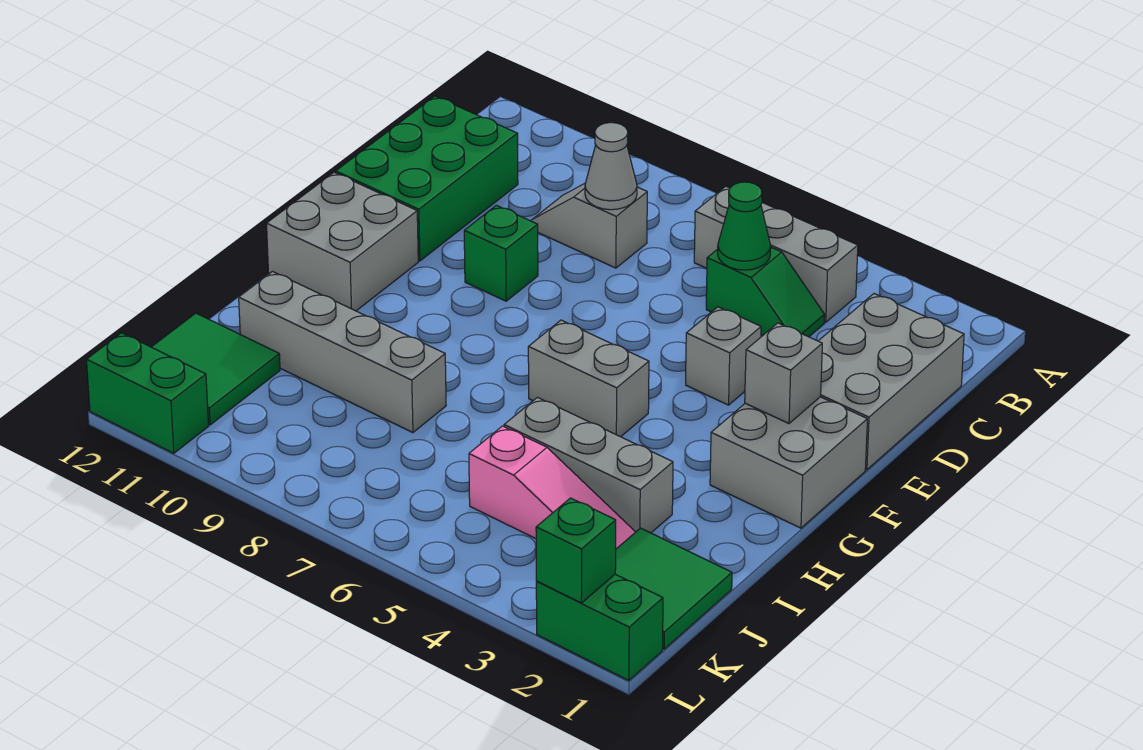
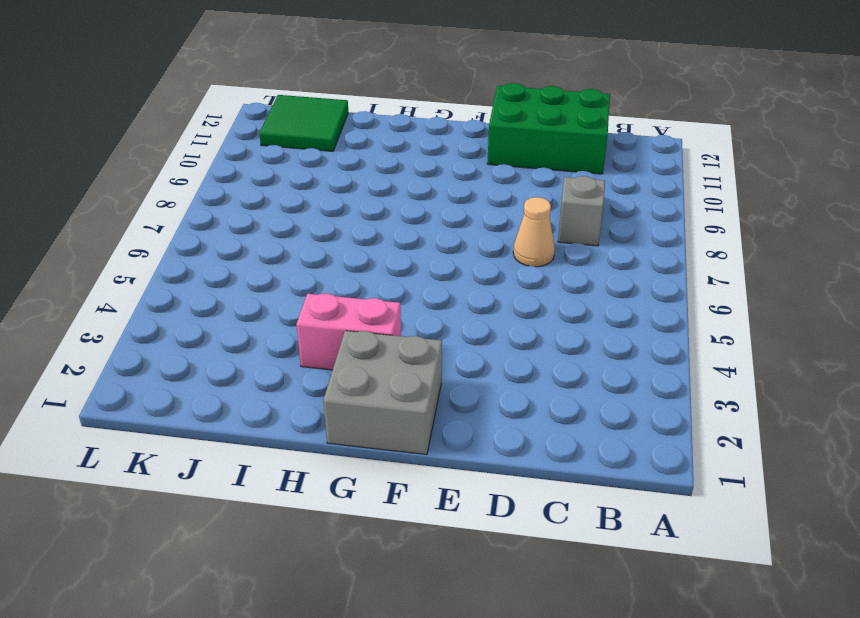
tan 1x1 cone [513,197,555,267] -> none
pink 1x2 brick [296,293,401,370] -> none
none -> grey 1x3 brick [694,186,858,322]
none -> grey 2x3 brick [819,294,964,470]
none -> green 1x2 slope [706,247,825,337]

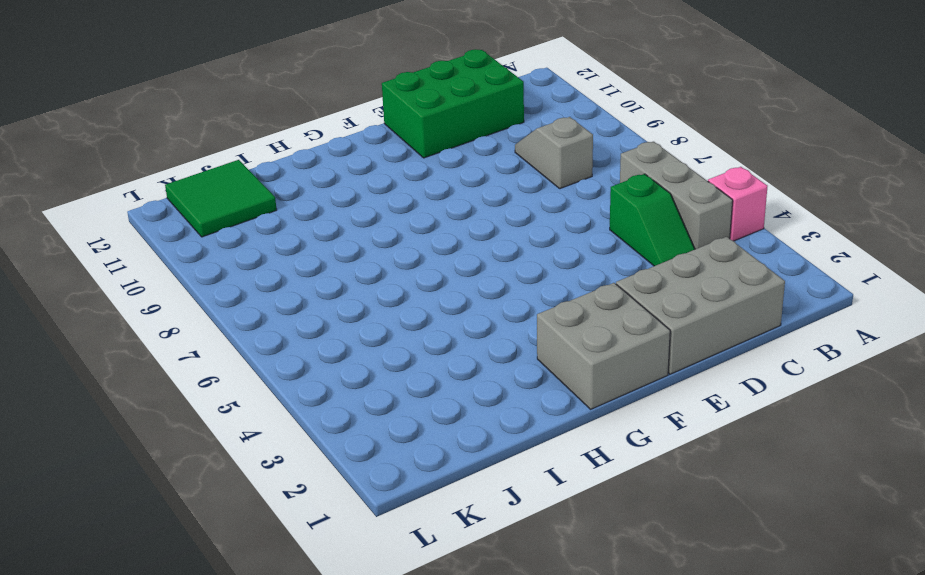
pink 1x1 brick [708,167,767,241] -> none
none -> grey 1x1 brick [686,307,761,405]
none -> green 1x1 brick [464,205,538,301]
none -> grey 2x2 brick [267,172,418,311]

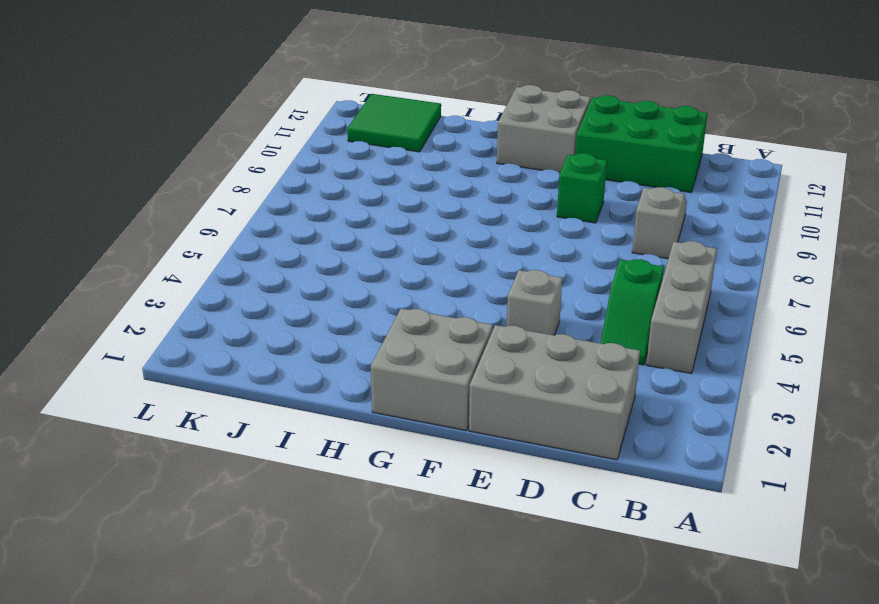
none -> grey 1x2 brick [528,320,649,437]
none -> grey 1x3 brick [504,397,673,533]
none -> grey 1x4 brick [239,272,446,433]

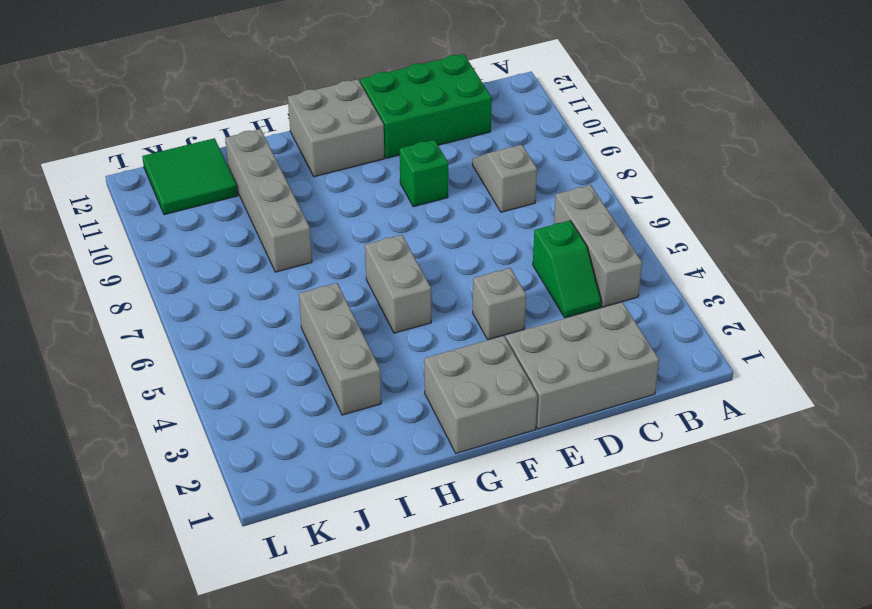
none -> green 2x2 tile [615,528,732,649]
none -> pink 1x3 slope [469,426,635,549]
none -> green 1x2 brick [536,574,663,681]

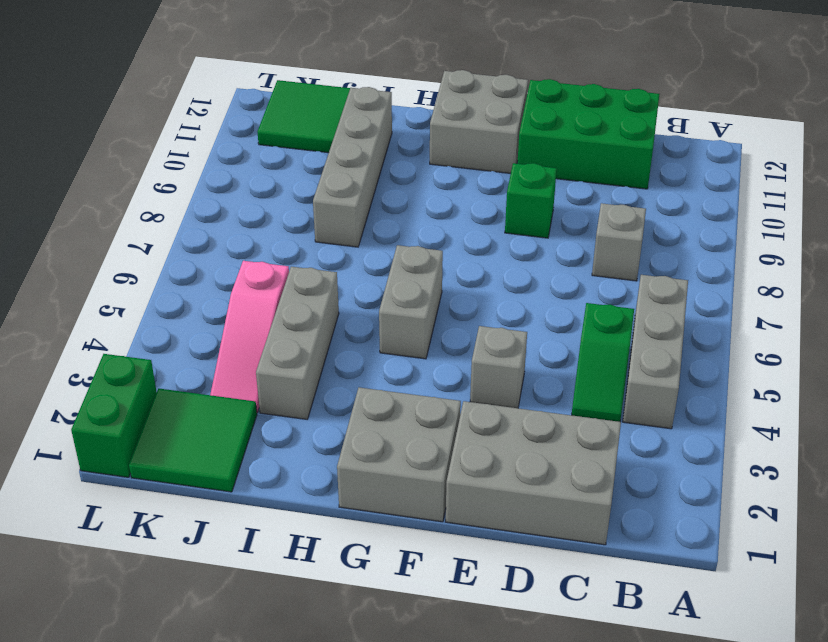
none -> green 1x2 brick [86,333,209,453]
none -> green 1x1 cone [718,182,771,270]
none -> grey 1x1 cone [585,123,637,210]

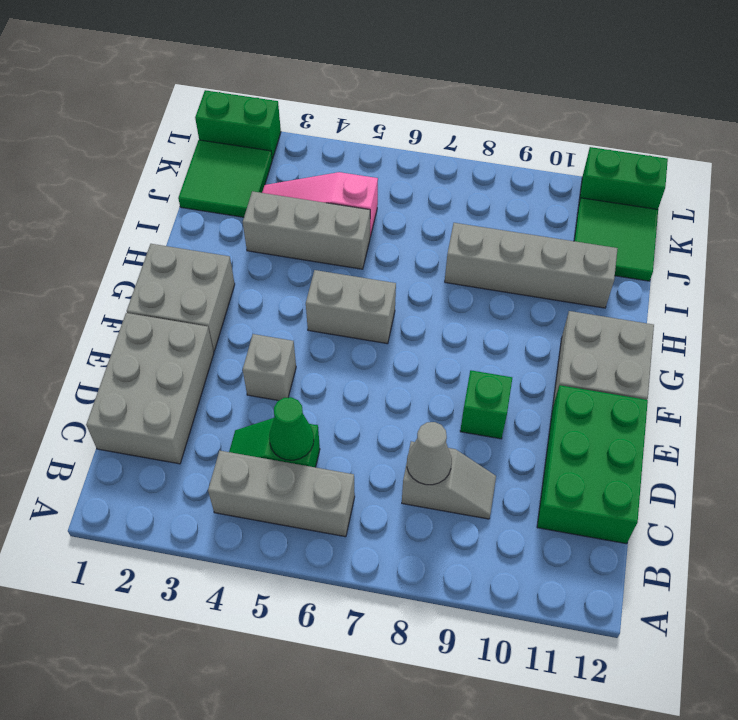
none -> grey 1x1 brick [745,323,822,424]
none -> green 1x1 brick [536,498,616,603]

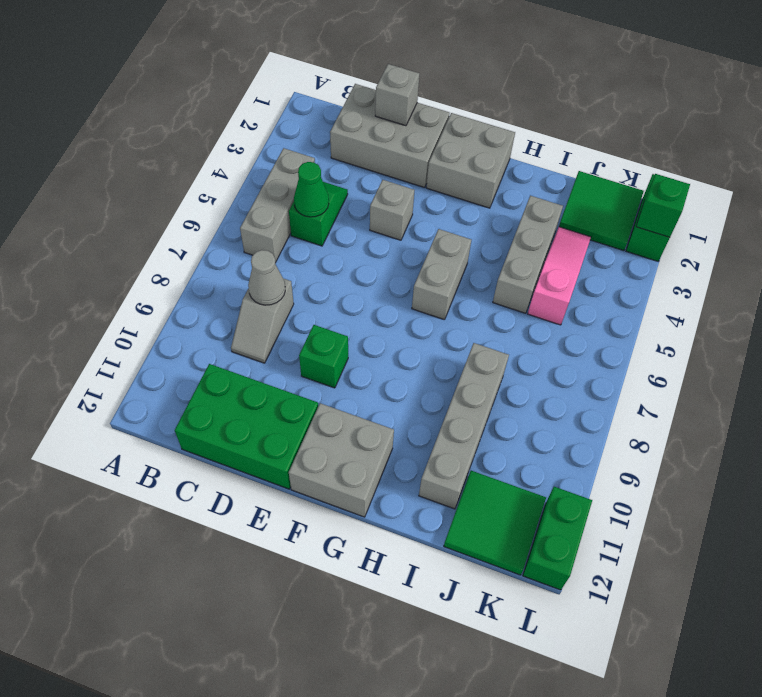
grey 1x1 brick [375,64,419,126] -> grey 1x1 brick moved to [745,323,822,424]

